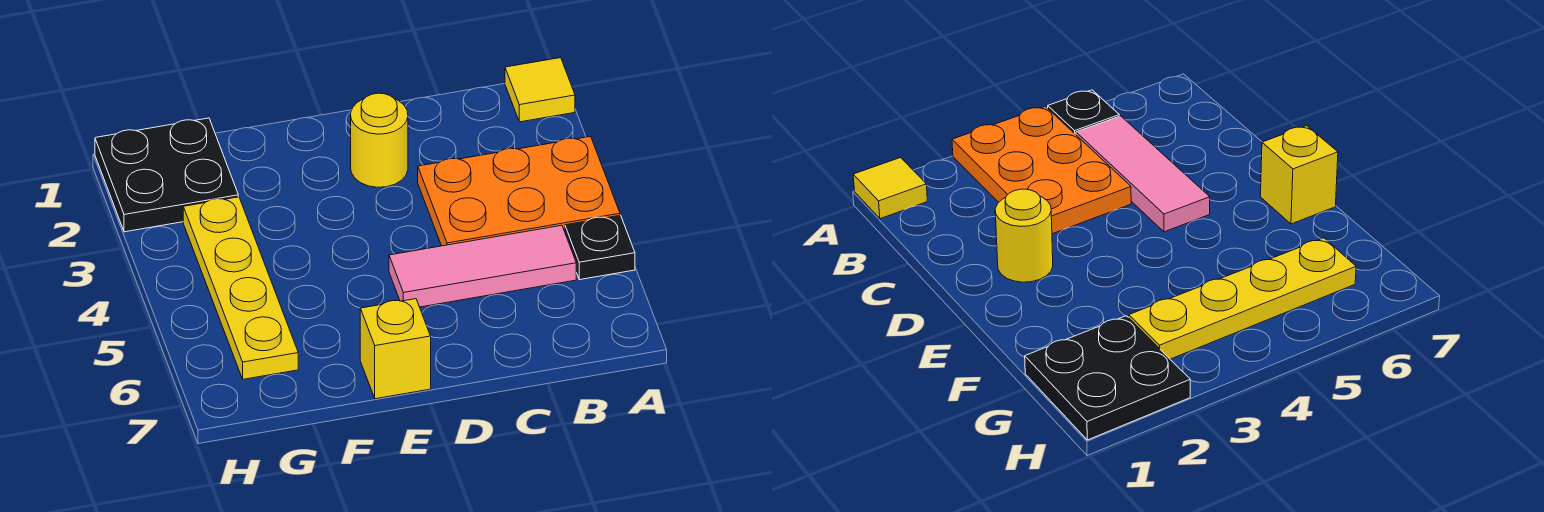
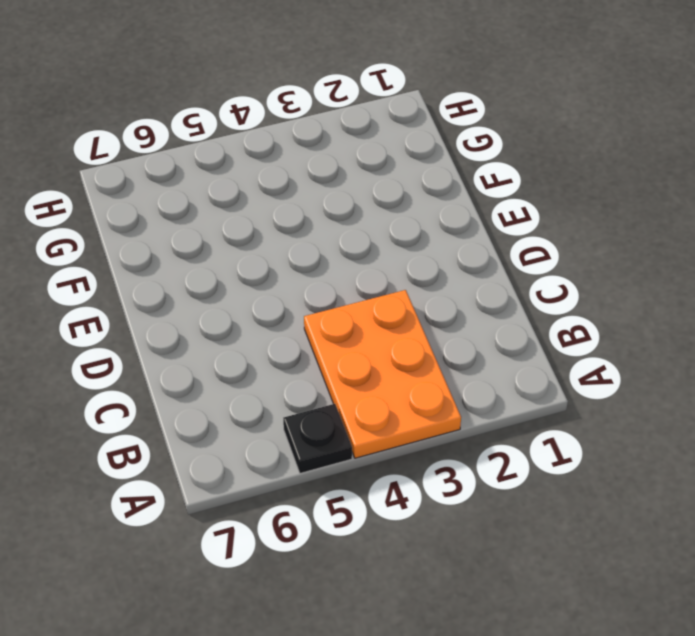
none -> yellow 1x1 tile [505,58,575,122]
none -> pink 1x3 tile [389,225,576,307]

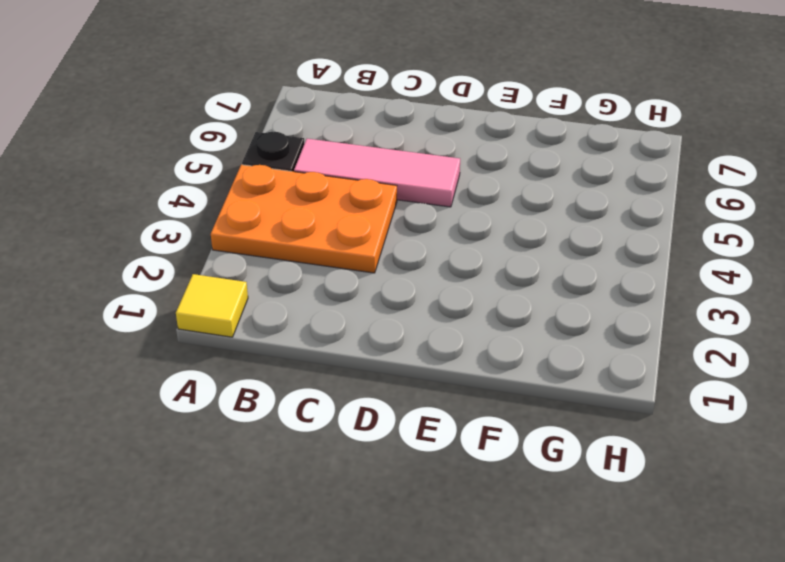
none -> yellow 1x1 round brick [351,93,408,187]
none -> yellow 1x1 brick [360,299,431,399]

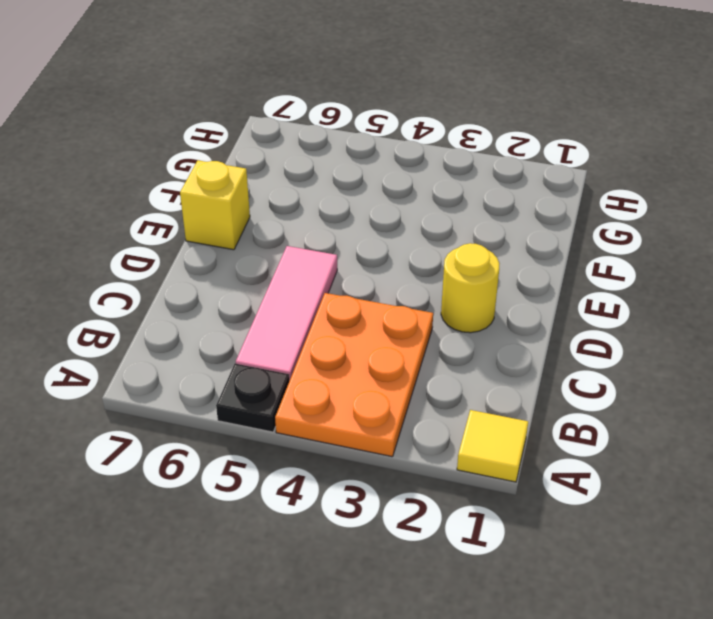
none -> black 2x2 plate [95,118,238,232]
none -> yellow 1x4 plate [183,197,298,379]

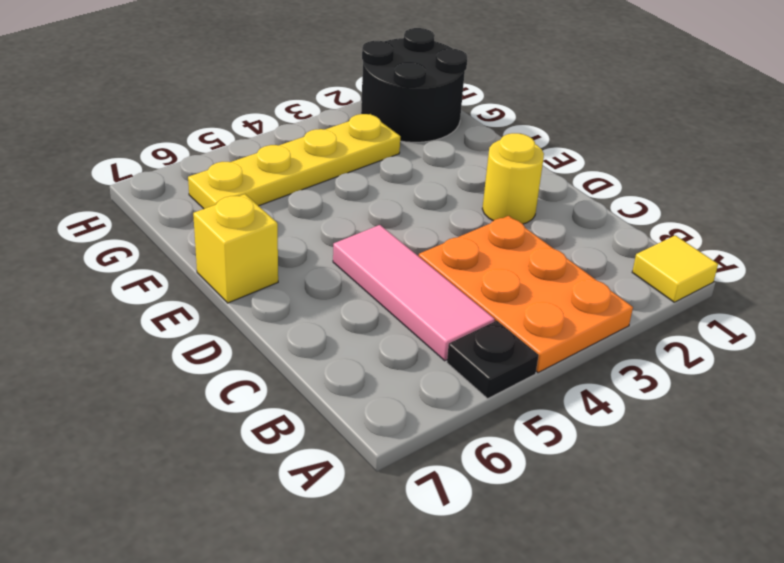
black 2x2 round brick [361,28,467,142] -> black 2x2 plate [95,118,238,232]

